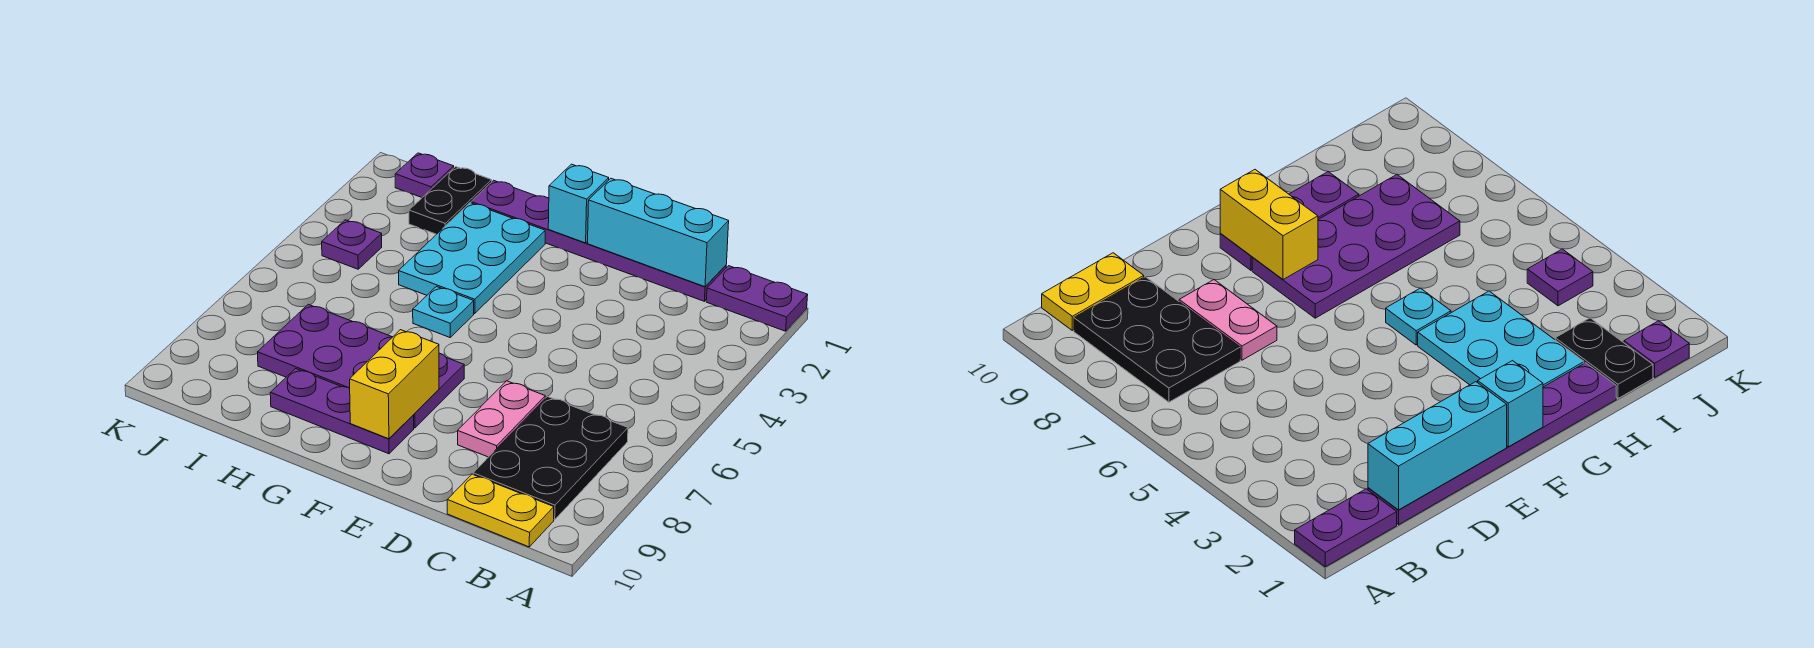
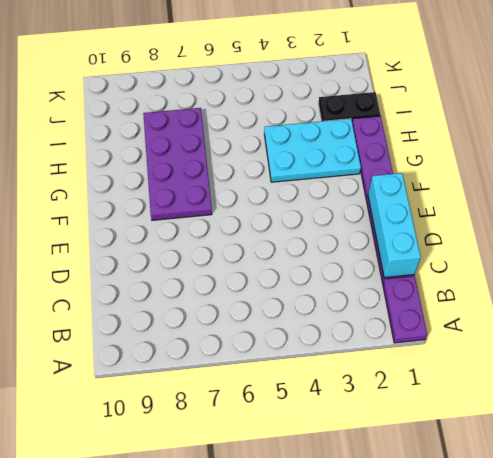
none -> black 2x3 plate [473,397,628,520]
none -> yellow 1x2 plate [447,474,554,547]
none -> pink 1x2 plate [458,381,545,457]

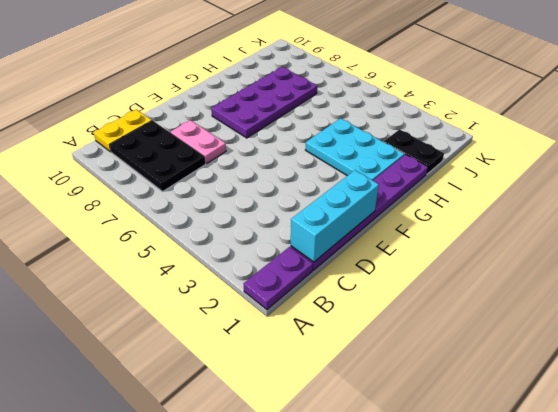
none -> purple 1x3 plate [270,369,414,454]
none -> cyan 1x1 plate [413,287,474,337]
none -> purple 1x1 plate [395,153,454,197]

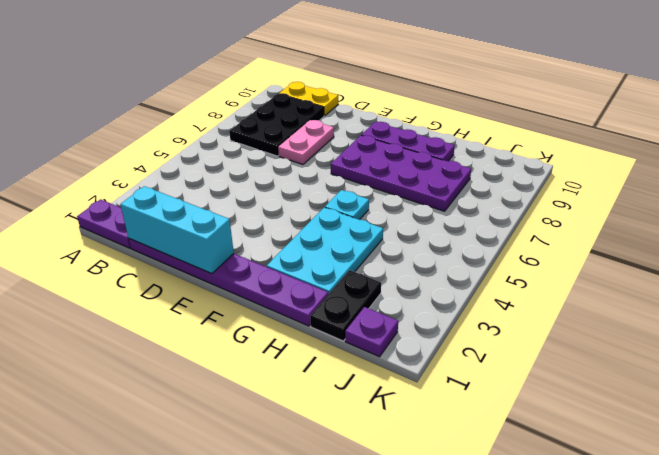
none -> purple 1x1 plate [322,220,382,269]
none -> cyan 1x1 brick [548,164,609,243]
none -> yellow 1x2 brick [350,330,439,439]

